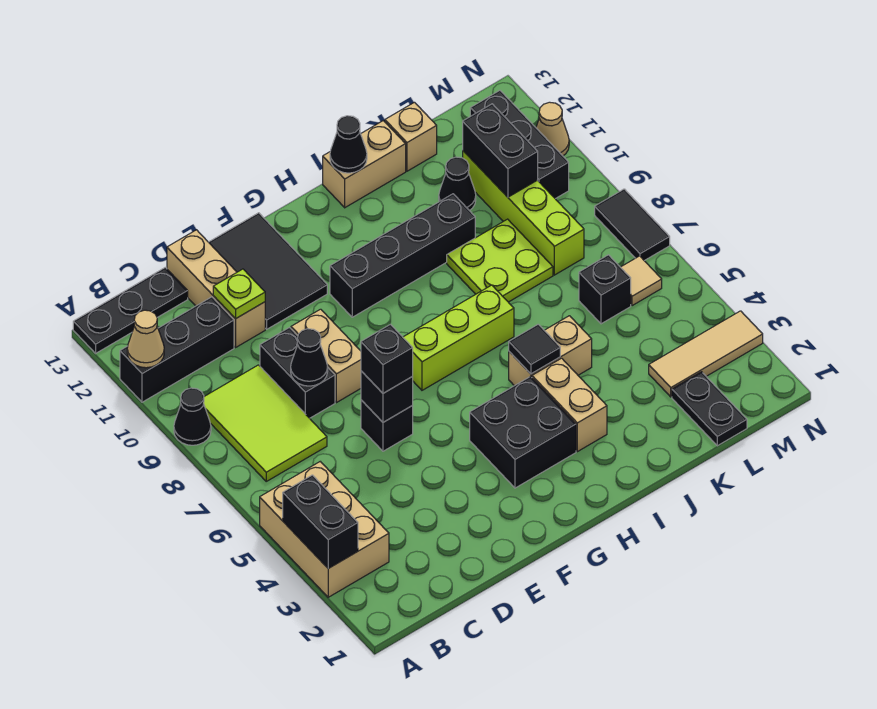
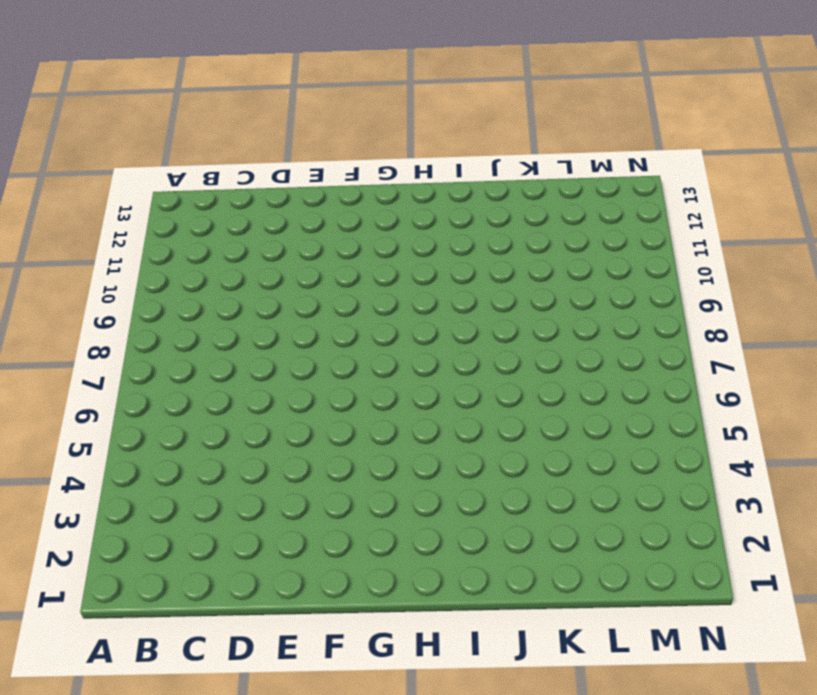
none -> tan 2x3 brick [260,462,389,597]
none -> black 1x1 cone [174,388,211,445]
none -> black 1x3 brick [120,297,234,402]
none -> black 1x3 plate [73,267,188,353]

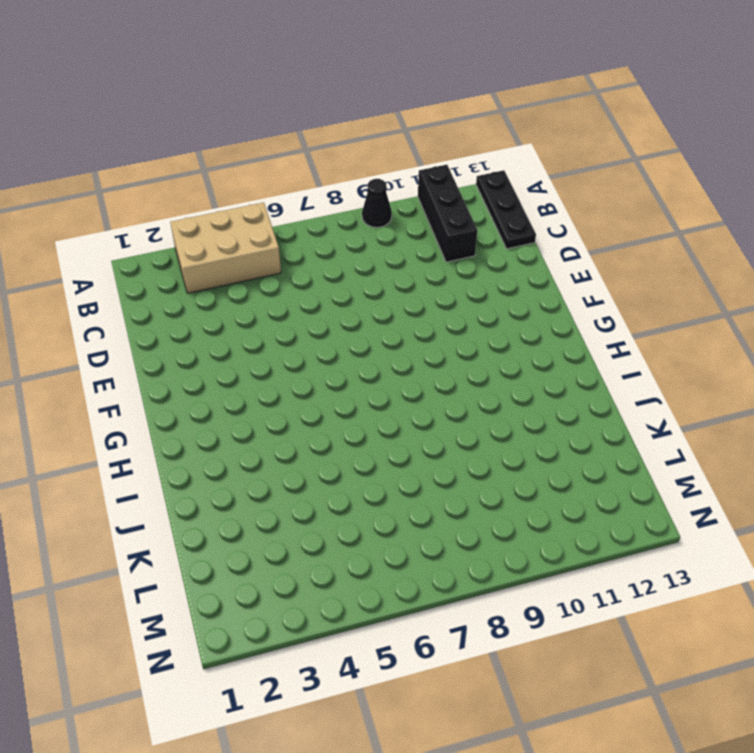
none -> lime 2x3 tile [204,365,327,481]
none -> black 1x2 brick [260,328,335,418]
none -> tan 1x3 brick [167,230,265,347]
none -> black 1x1 brick [361,400,413,451]

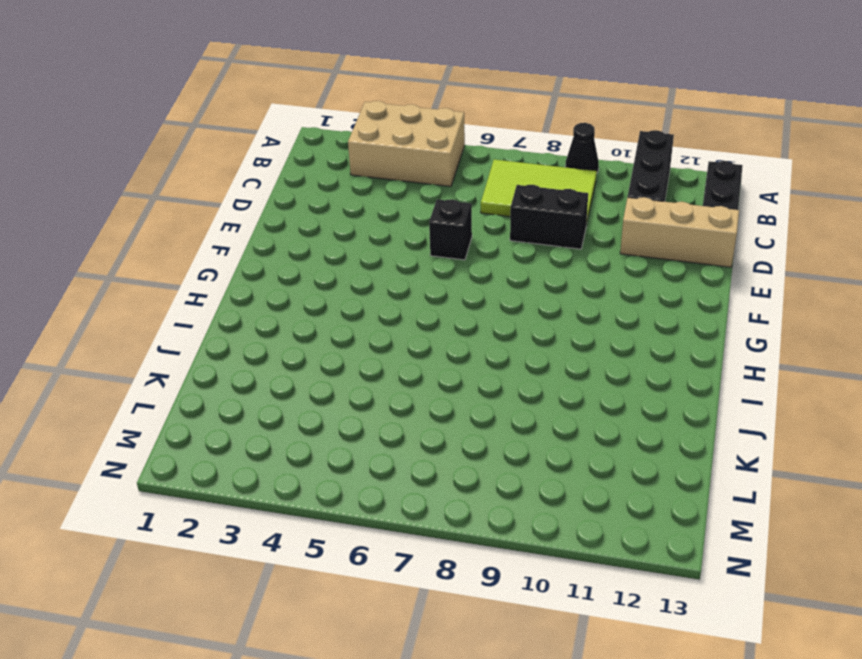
none -> tan 1x2 brick [291,309,361,403]
none -> black 2x3 tile [209,213,327,329]
none -> black 2x2 brick [470,377,576,488]
none -> lime 1x3 brick [403,285,514,390]

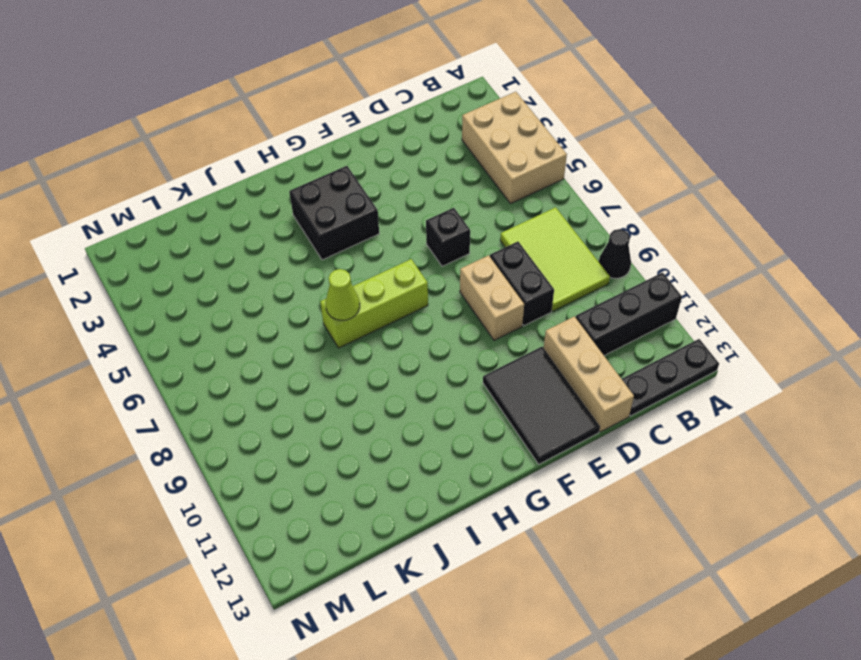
lime 1x1 cone [326,269,360,320] -> none
none -> black 1x4 brick [330,194,475,317]
none -> tan 1x2 brick [532,358,607,452]
none -> tan 1x2 brick [509,316,592,386]
none -> tan 1x2 brick [323,121,406,208]

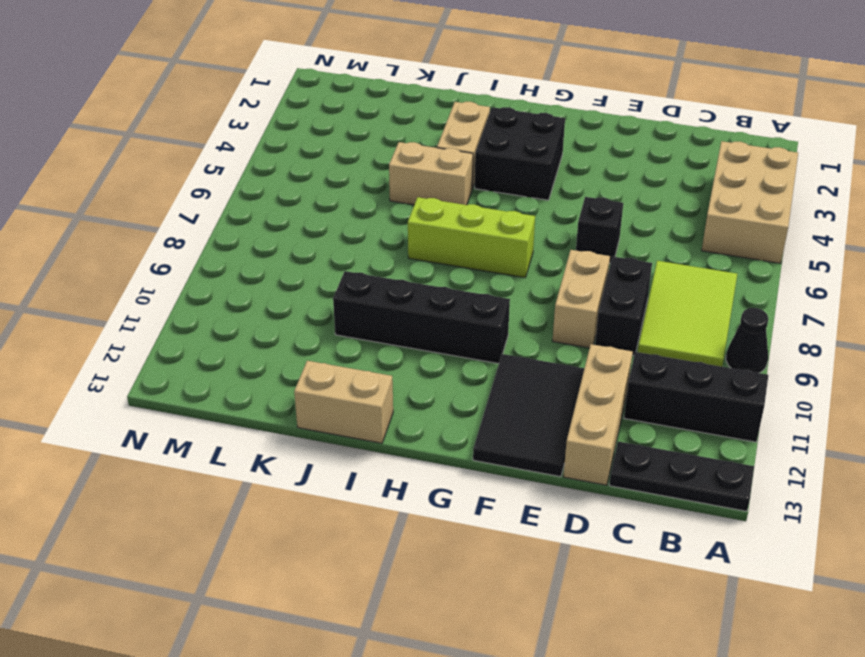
none -> lime 2x2 plate [447,219,553,302]
none -> black 1x1 cone [439,157,476,211]
none -> tan 1x1 brick [385,102,437,171]
none -> black 1x2 plate [672,372,747,446]

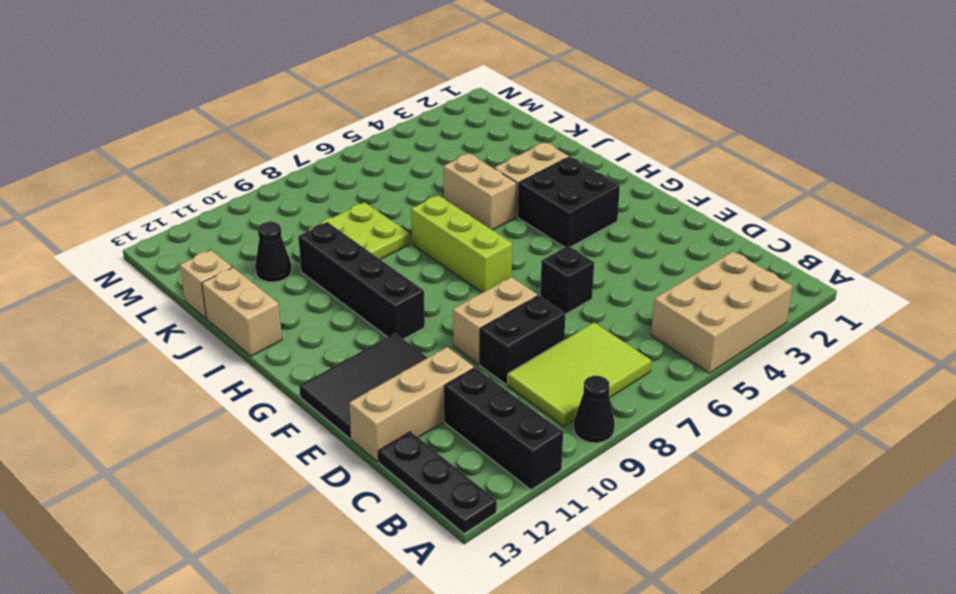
none -> black 1x2 plate [672,372,747,446]
none -> tan 1x3 tile [649,311,763,397]
none -> black 1x1 brick [579,255,631,324]
none -> lime 1x4 brick [463,151,584,275]

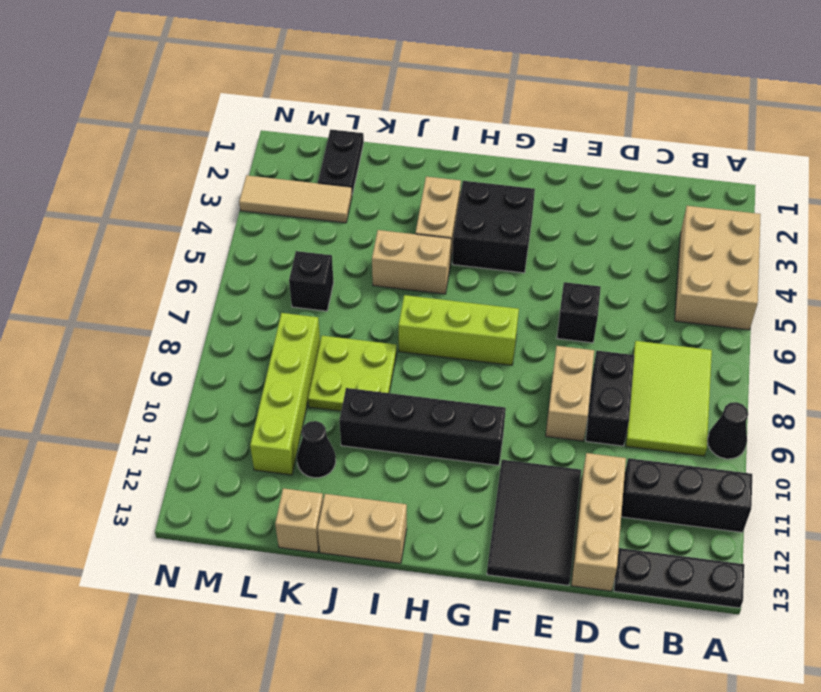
none -> tan 1x1 tile [621,256,662,306]
none -> black 1x3 brick [470,90,569,199]
none -> black 1x2 tile [595,189,670,261]
none -> tan 1x1 cone [536,102,569,156]

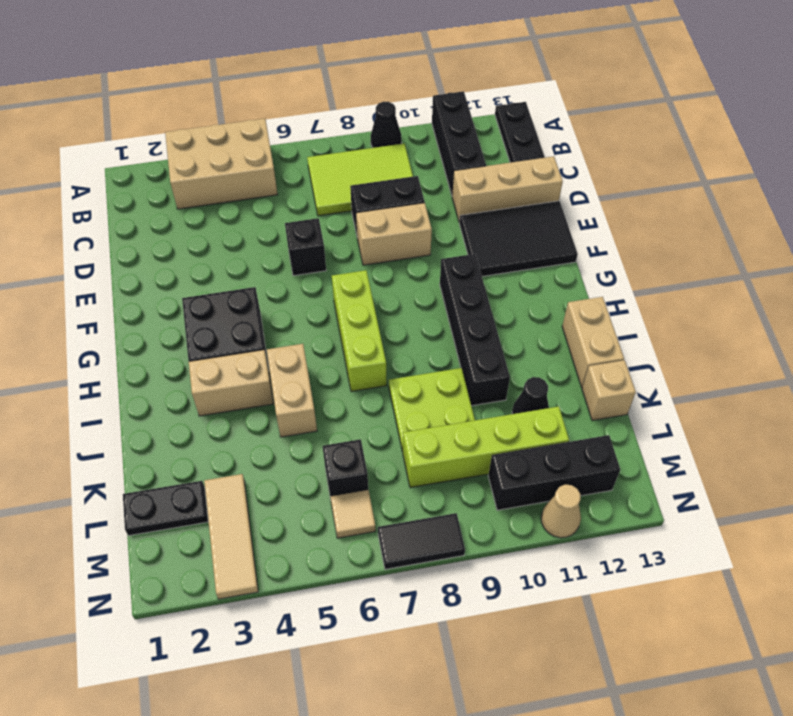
none -> black 1x2 brick [283,475,358,568]
none -> tan 1x1 cone [127,310,164,368]
none -> black 1x1 cone [291,329,328,386]
none -> lime 1x1 plate [213,269,265,319]

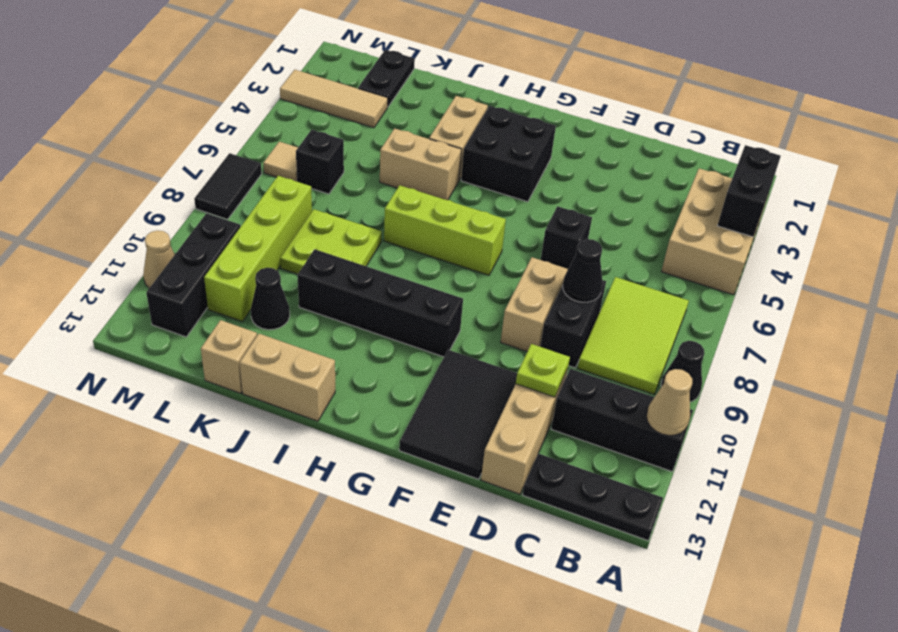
none -> black 1x1 brick [361,371,413,422]
none -> black 1x1 tile [509,324,560,374]
none -> black 1x1 cone [330,116,367,173]
none -> black 1x2 brick [463,104,538,197]

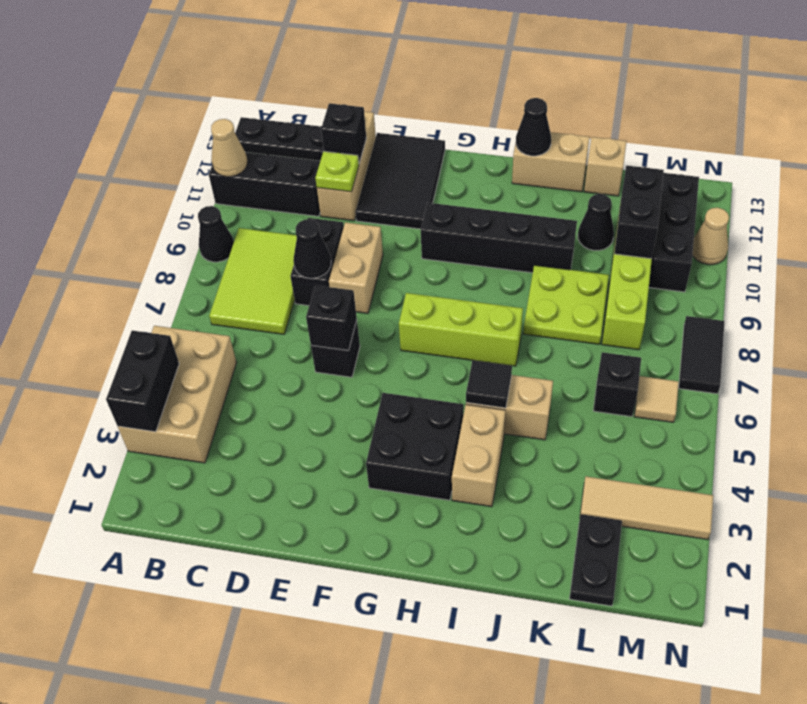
black 1x1 brick [321,103,366,163] -> black 1x1 brick moved to [361,324,413,393]

